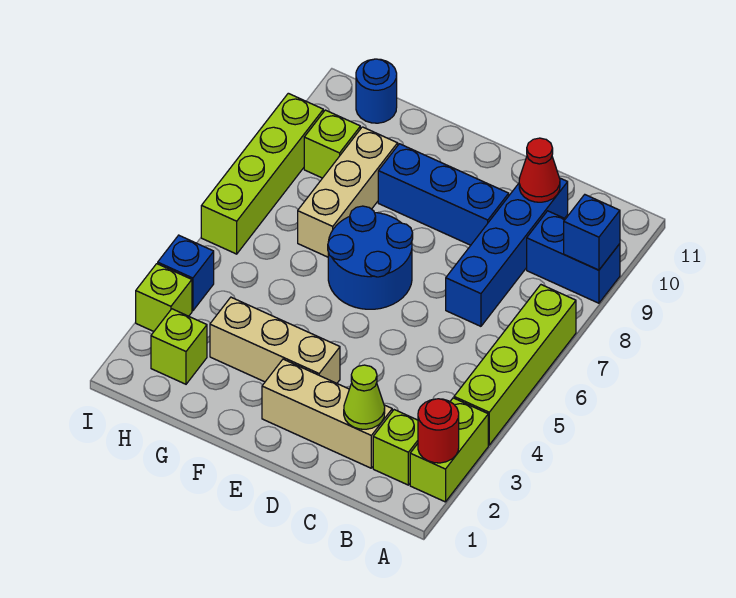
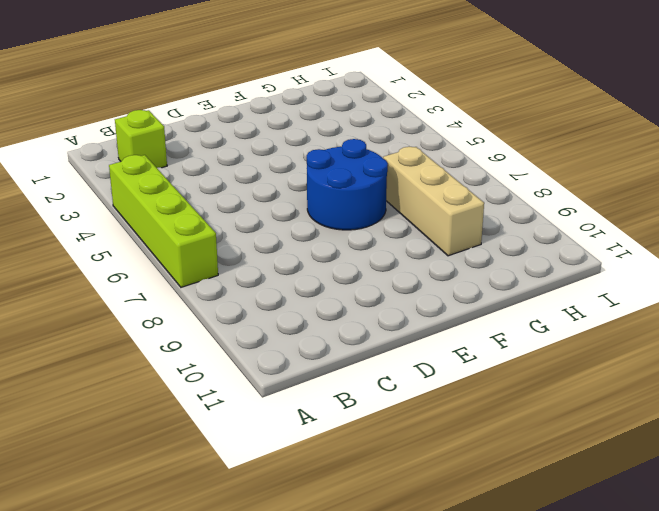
none -> lime 1x2 brick [410,398,488,502]
none -> blue 1x2 brick [527,211,620,303]
none -> tan 1x3 brick [262,359,392,468]

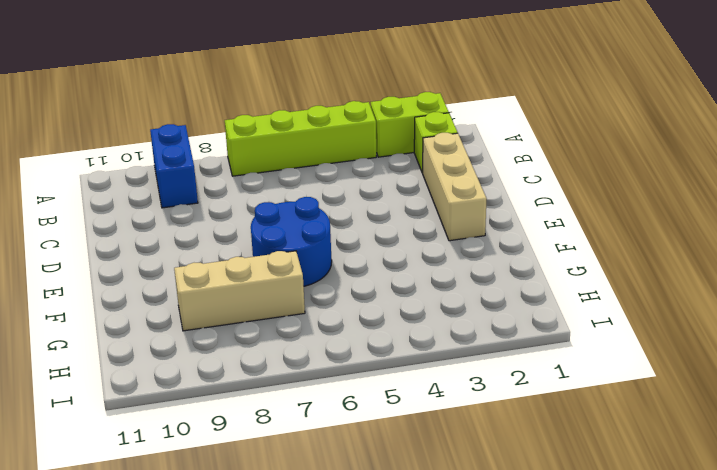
none -> blue 1x4 brick [446,178,568,326]
none -> blue 1x3 brick [378,144,509,245]
none -> tan 1x3 brick [210,297,340,383]

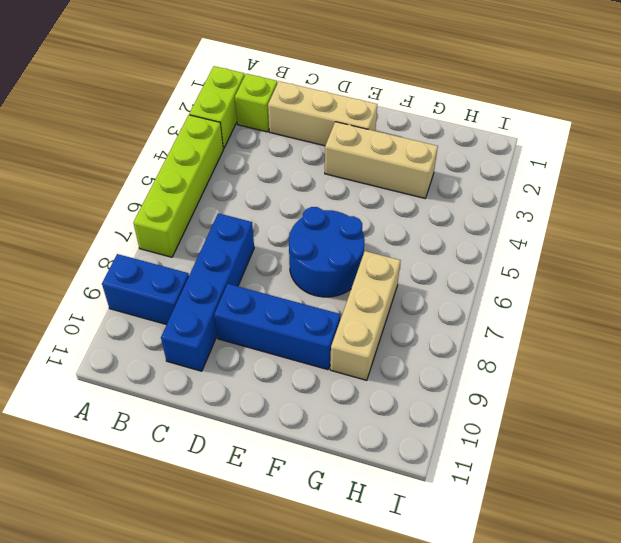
none -> lime 1x1 brick [151,309,207,384]
none -> lime 1x1 brick [304,110,360,178]
none -> blue 1x1 round brick [356,59,397,123]

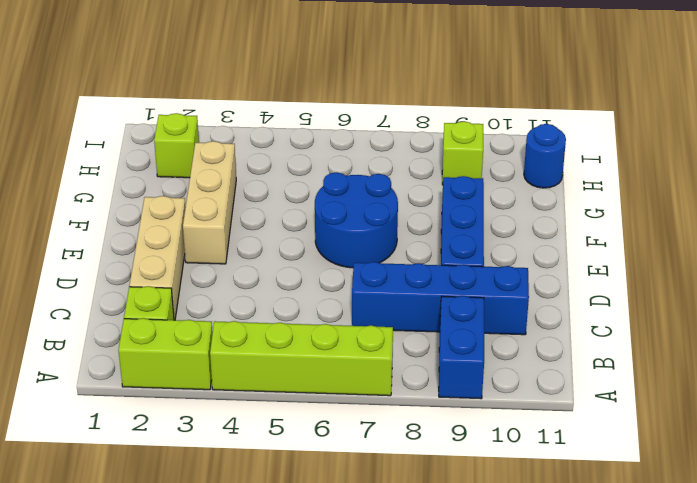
none -> tan 1x3 brick [298,127,398,257]
none -> lime 1x1 brick [136,264,192,331]
none -> blue 1x1 brick [158,235,214,311]

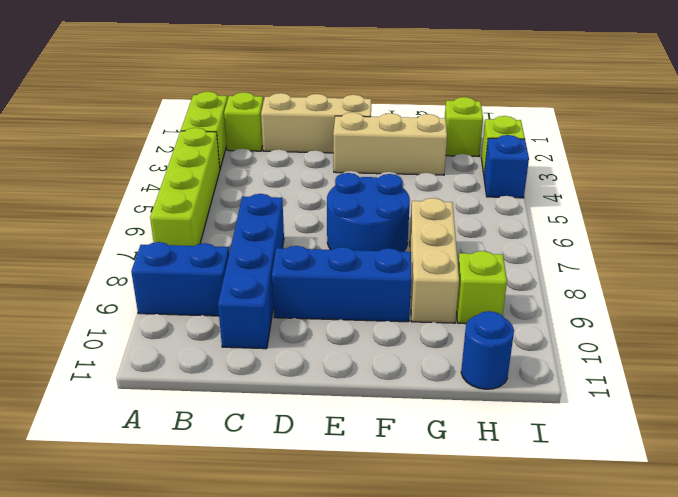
none -> lime 1x4 brick [201,93,323,254]
none -> red 1x1 round brick [418,399,459,463]
none -> blue 1x1 brick [564,195,620,270]

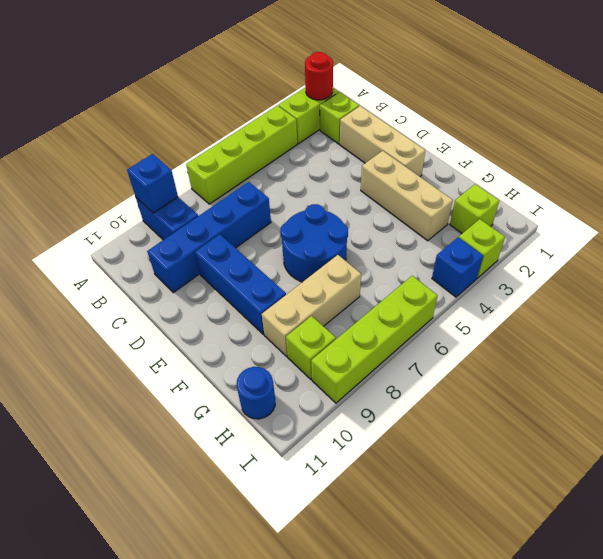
none -> lime 1x1 cone [344,365,385,429]
none -> red 1x1 cone [519,138,560,202]

